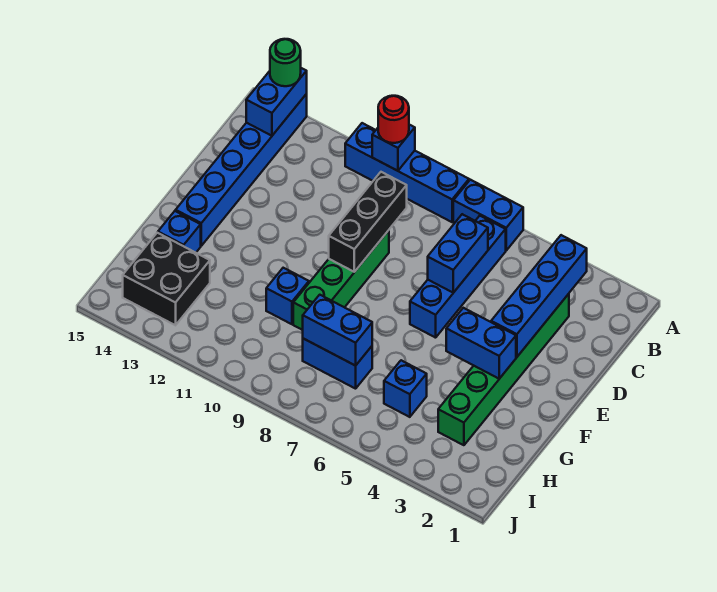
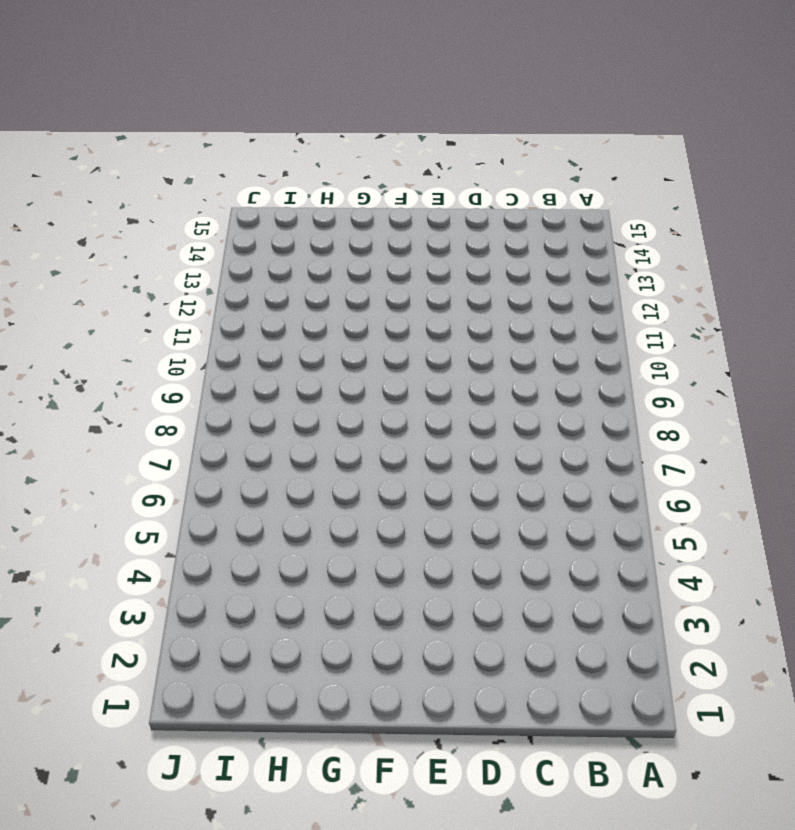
none -> blue 1x2 brick [453,180,523,250]
none -> blue 1x4 brick [345,123,469,222]
none -> blue 1x6 brick [176,94,307,246]

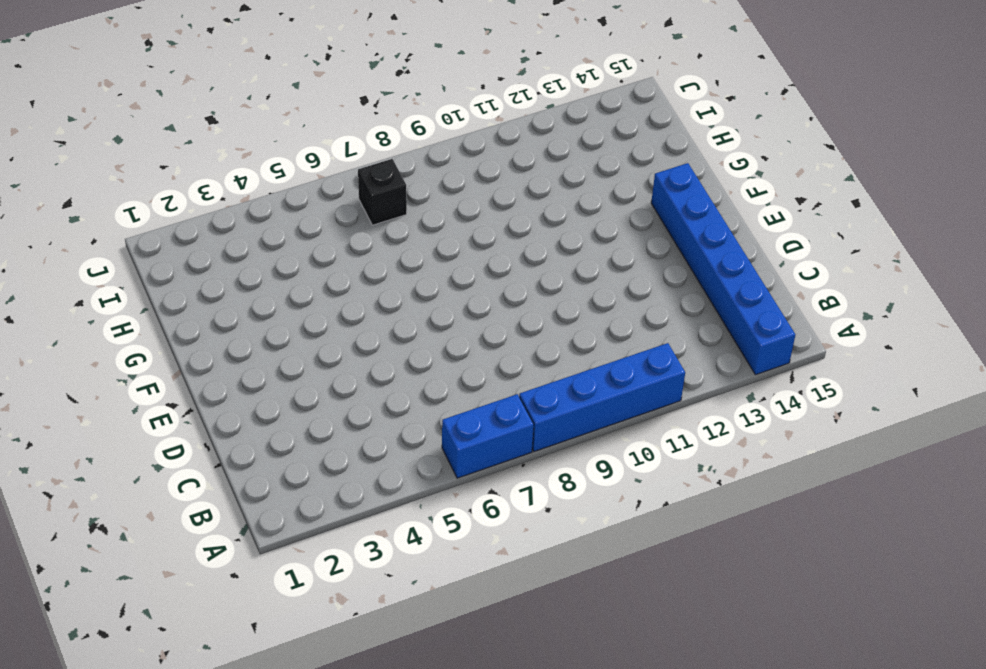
black 1x1 brick [358,159,407,225] -> none
none -> blue 1x4 brick [410,216,506,338]
none -> green 1x6 brick [438,294,569,445]
none -> green 1x4 brick [293,230,389,330]

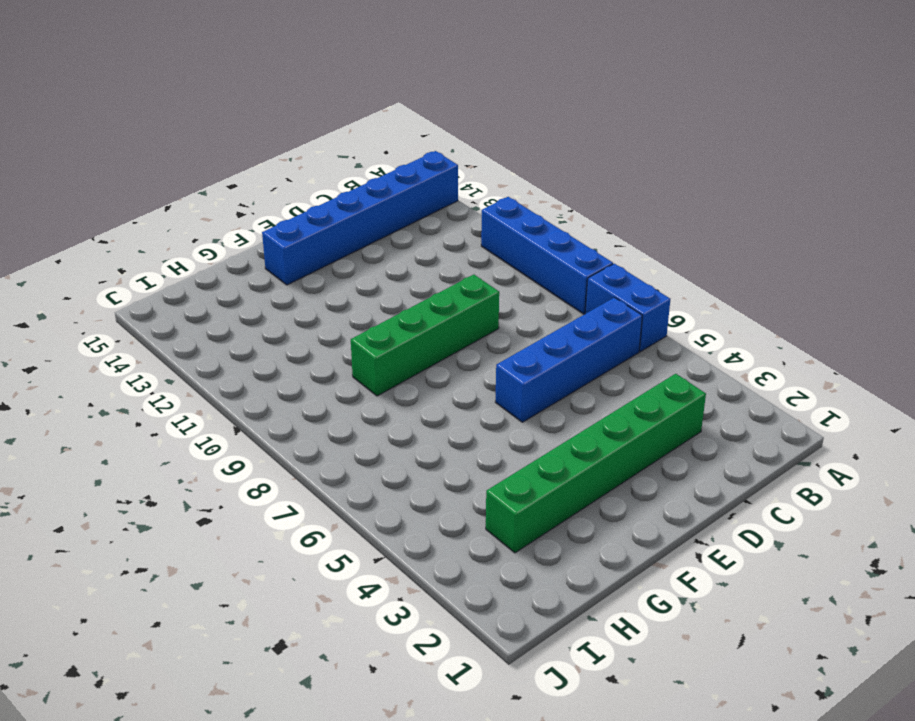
none -> blue 1x1 brick [266,268,309,324]
none -> blue 1x1 brick [158,211,201,253]
none -> blue 1x1 brick [384,360,427,417]

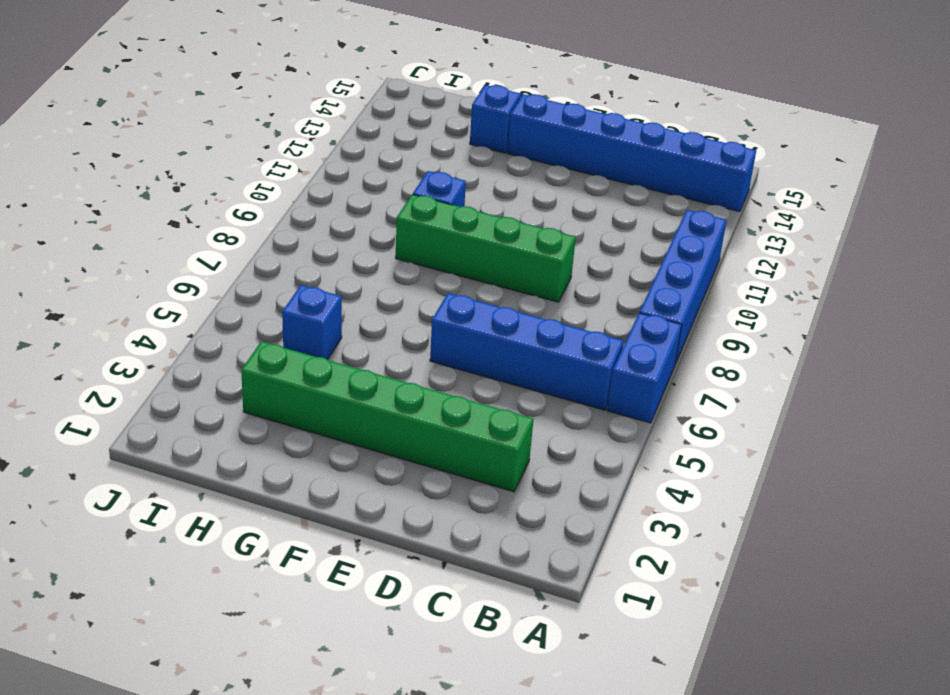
none -> blue 1x2 brick [303,339,372,389]
none -> black 2x2 brick [123,233,210,325]
none -> blue 1x1 brick [372,125,415,171]

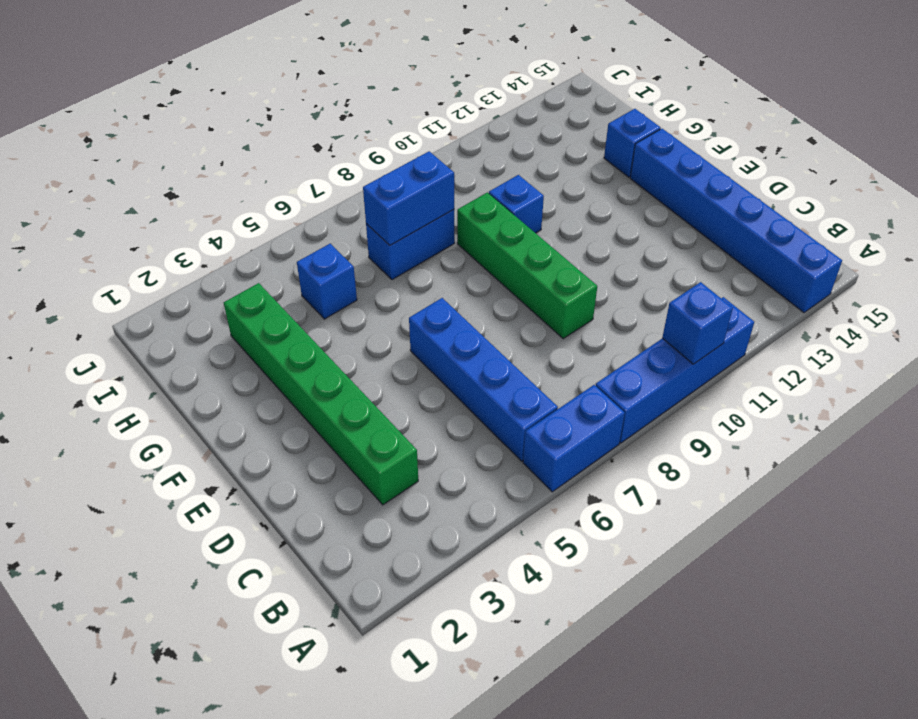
none -> black 2x2 brick [123,233,210,325]
none -> blue 1x2 brick [246,68,307,136]
none -> blue 1x4 brick [491,235,587,357]

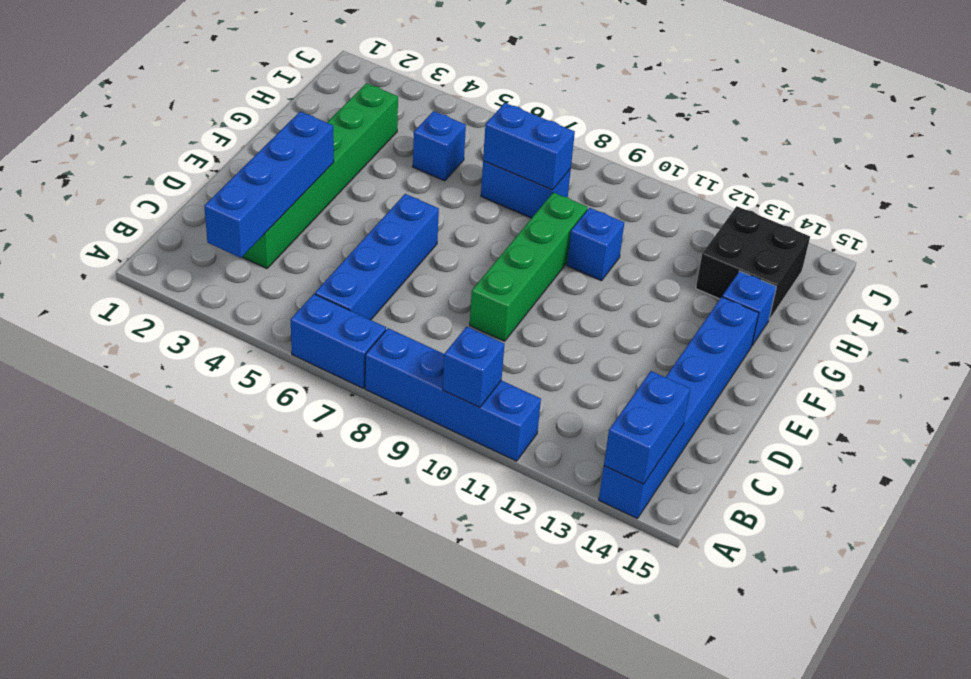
none -> blue 1x2 brick [428,214,488,293]
none -> black 1x3 brick [329,172,407,272]
none -> blue 1x2 brick [446,308,516,379]

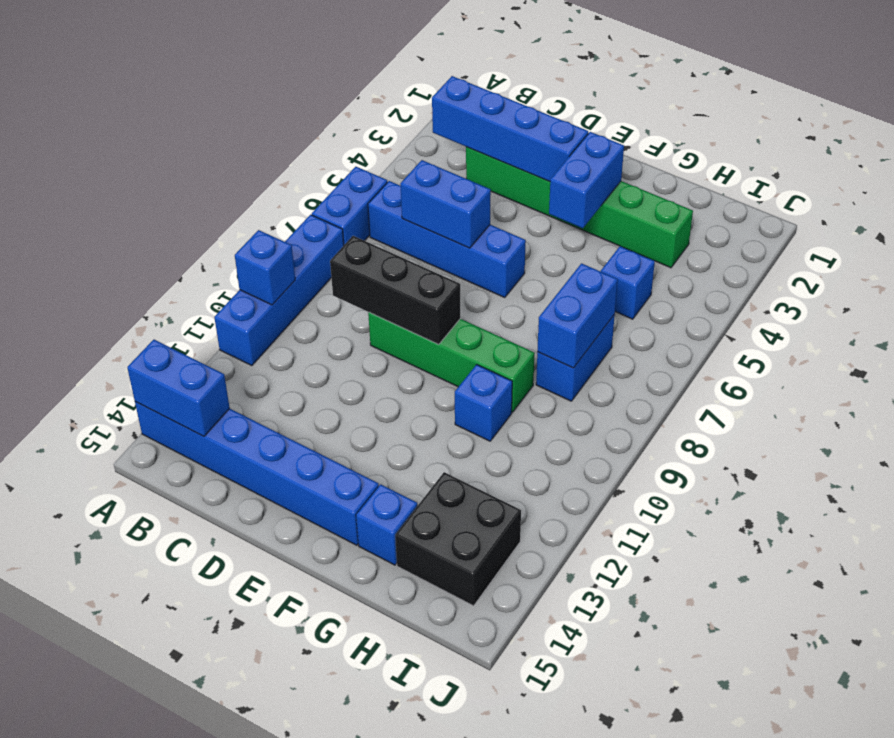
none -> red 1x1 round brick [378,96,409,143]
none -> green 1x1 round brick [270,39,301,86]

